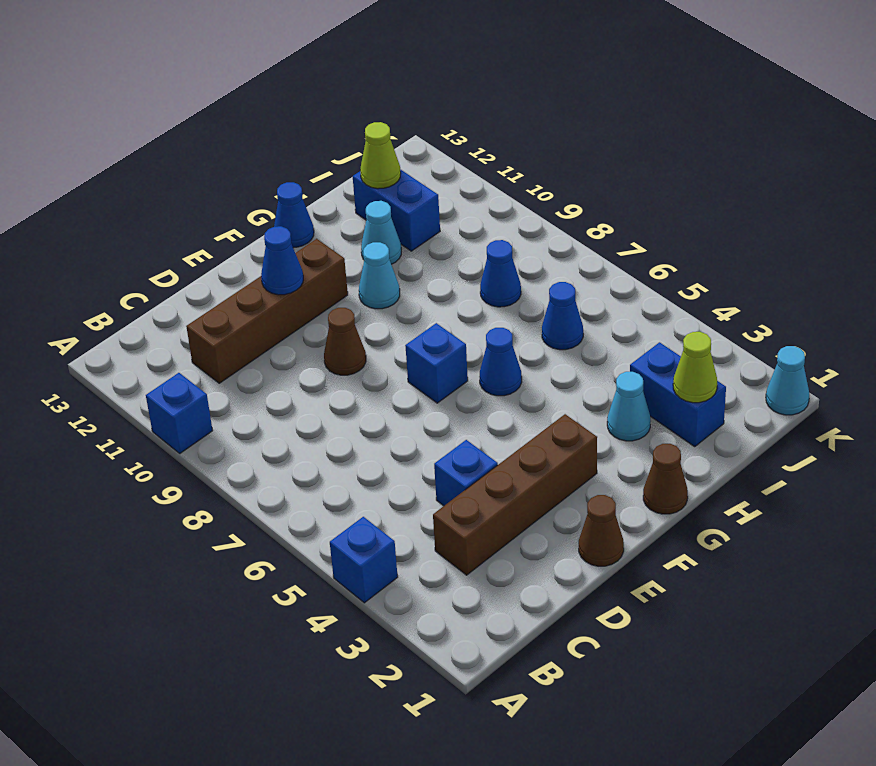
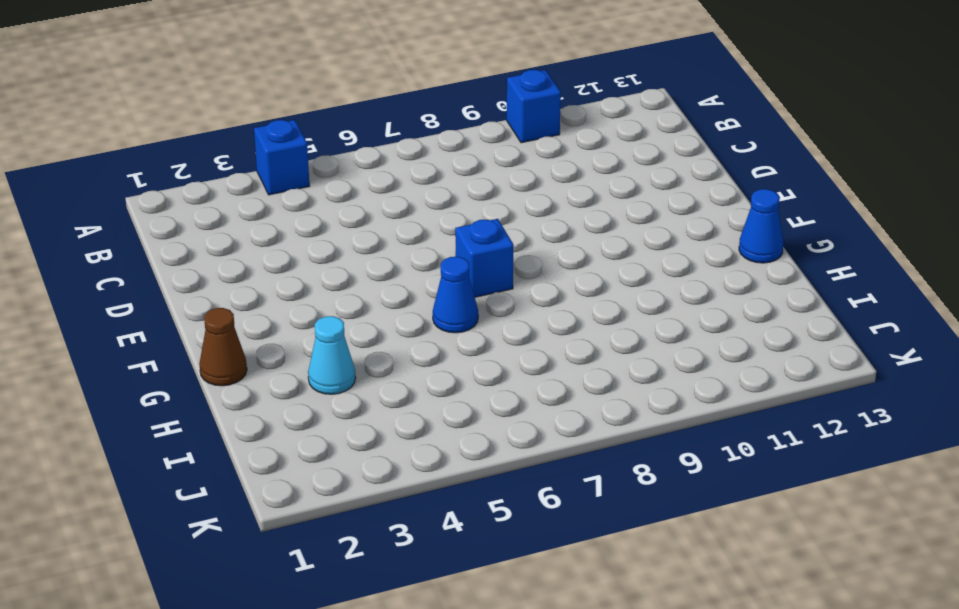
none -> brown 1x4 brick [433,414,597,575]
none -> brown 1x4 brick [186,239,348,383]
none -> blue 1x1 brick [434,440,498,506]

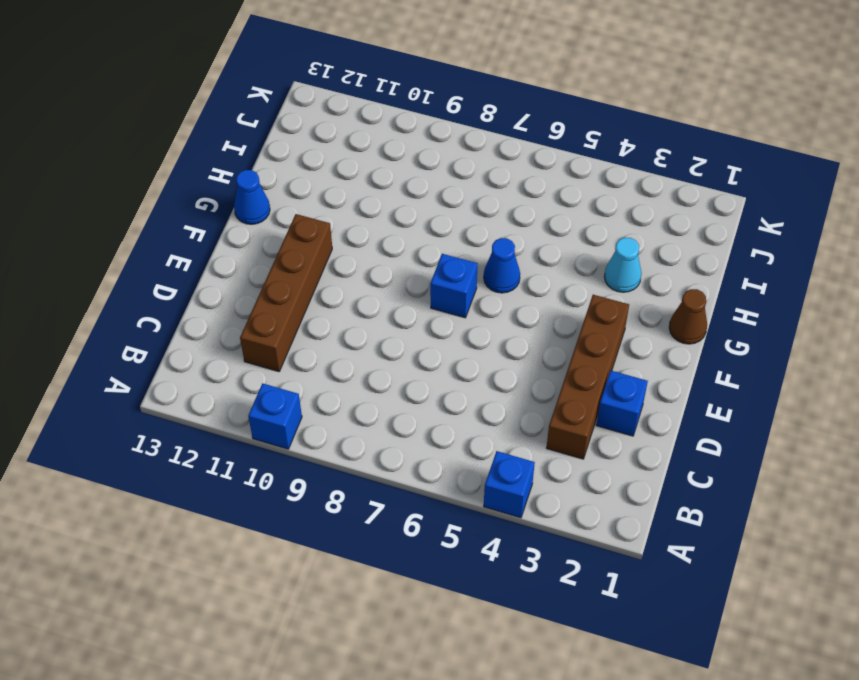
blue 1x1 brick [596,370,648,436] -> blue 1x1 brick moved to [434,440,498,506]
none -> brown 1x1 cone [579,495,624,566]
none -> brown 1x1 cone [324,308,366,375]
none -> cyan 1x1 cone [359,242,400,309]

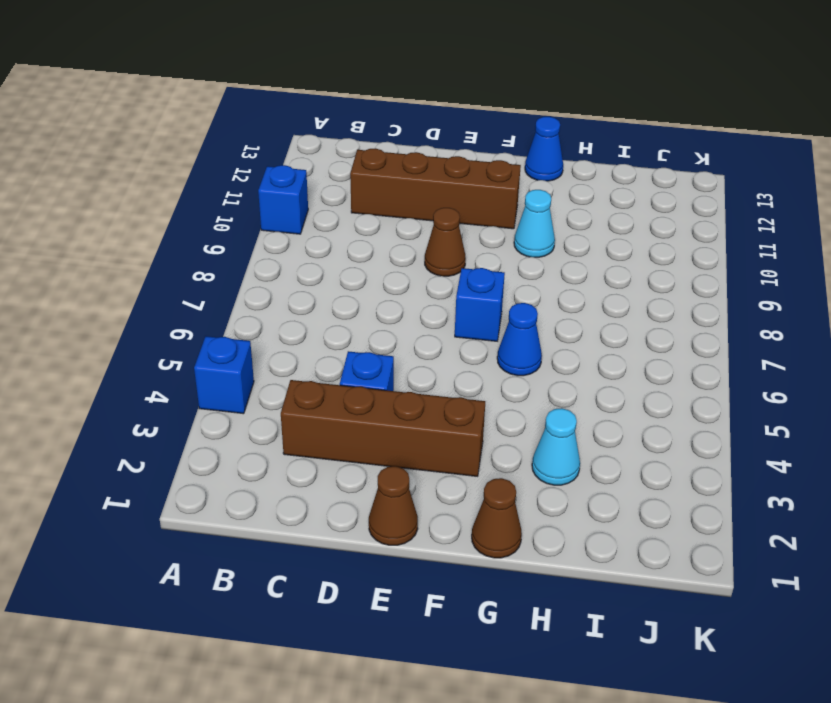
none -> cyan 1x1 cone [361,201,401,264]
none -> blue 1x2 brick [630,342,726,446]
none -> blue 1x1 cone [542,282,583,350]

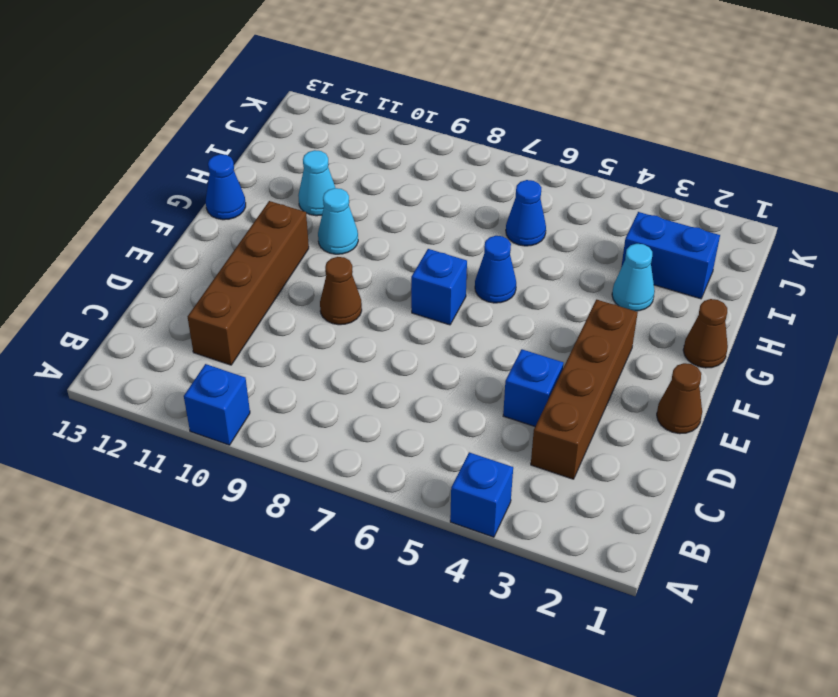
none -> blue 1x1 cone [480,240,521,307]
none -> blue 1x2 brick [353,169,440,251]
none -> cyan 1x1 cone [766,346,809,415]

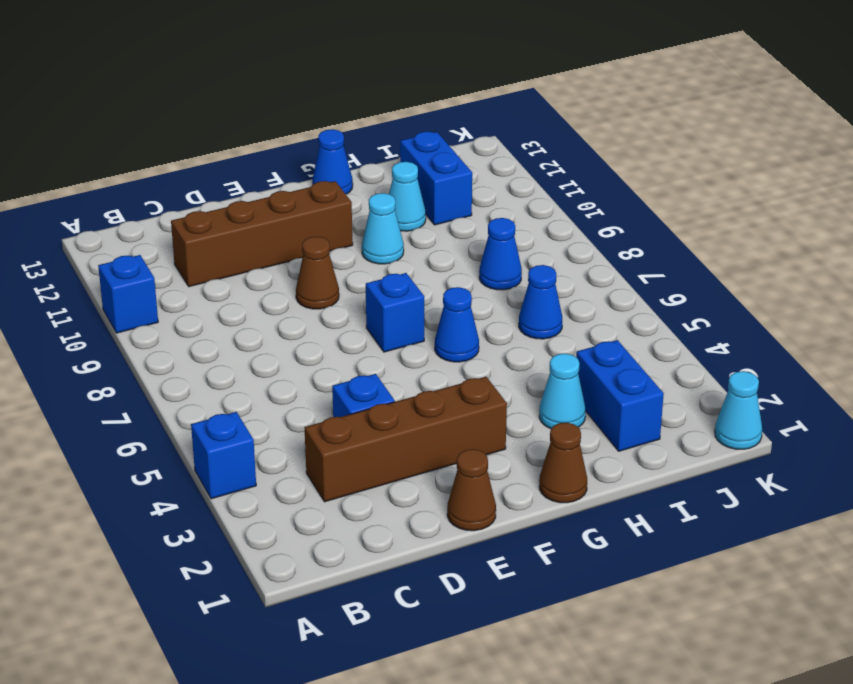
none -> blue 1x1 cone [261,226,303,295]
none -> lime 1x1 cone [673,332,717,403]
none -> lime 1x1 cone [360,122,401,189]

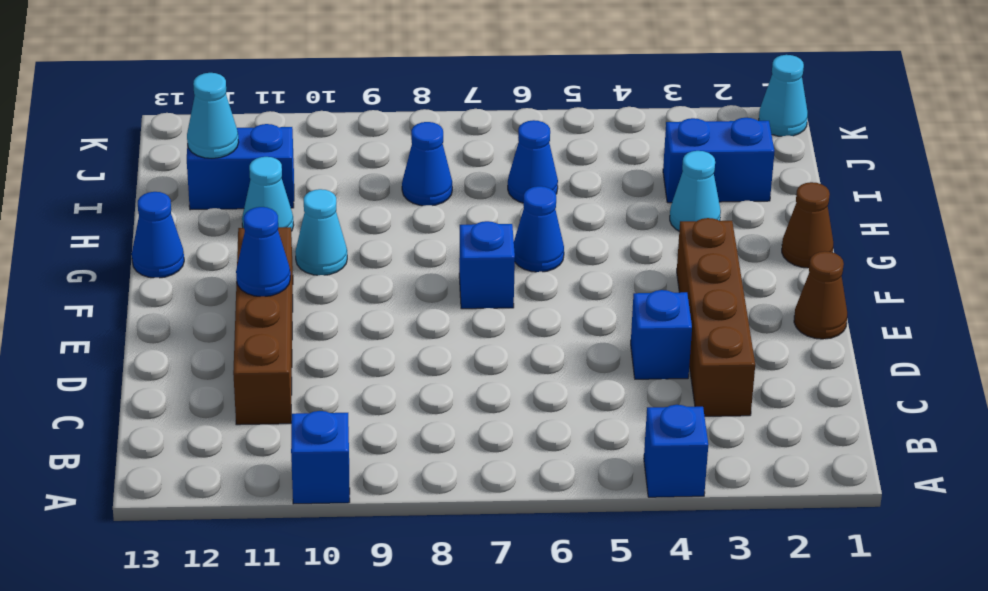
cyan 1x1 cone [187,73,239,158] -> lime 1x1 cone [360,122,401,189]
none -> brown 1x1 cone [324,308,366,375]
none -> lime 1x1 cone [673,332,717,403]

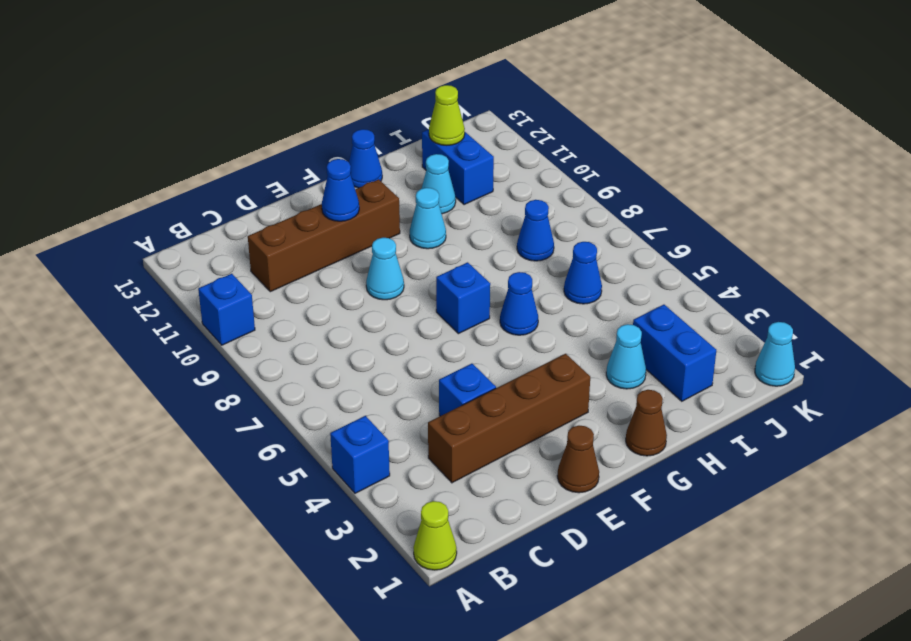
lime 1x1 cone [413,501,457,570] -> lime 1x1 cone moved to [673,332,717,403]
cyan 1x1 cone [366,238,404,300] -> brown 1x1 cone [324,308,366,375]

